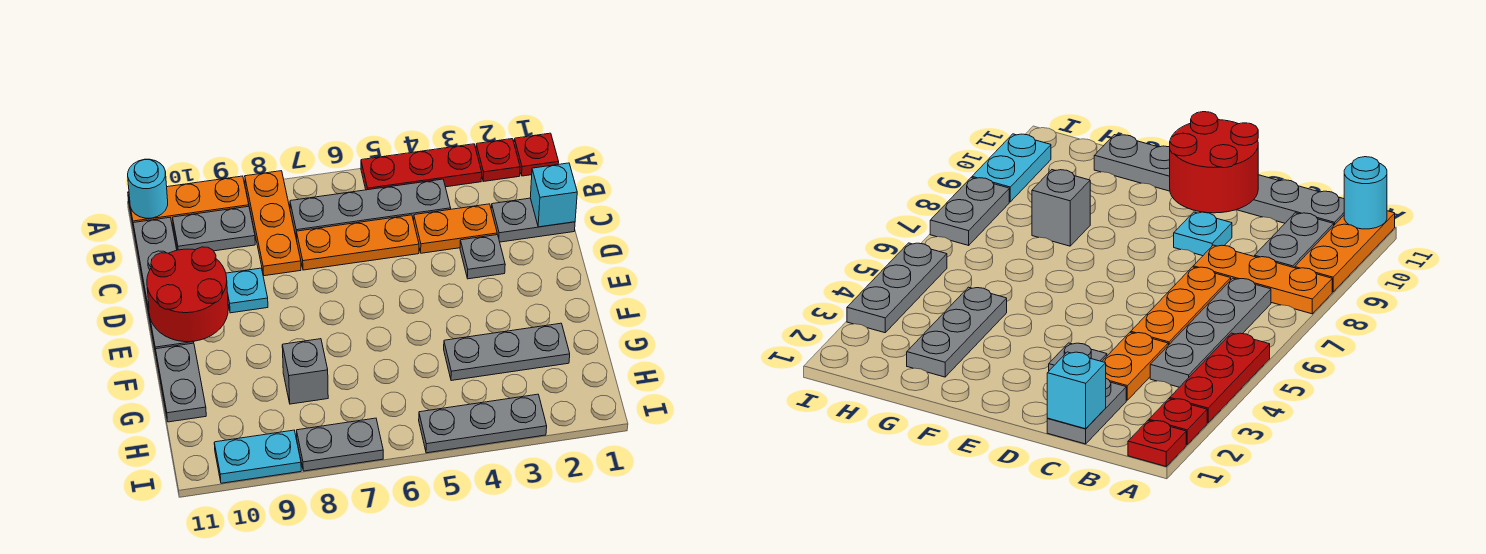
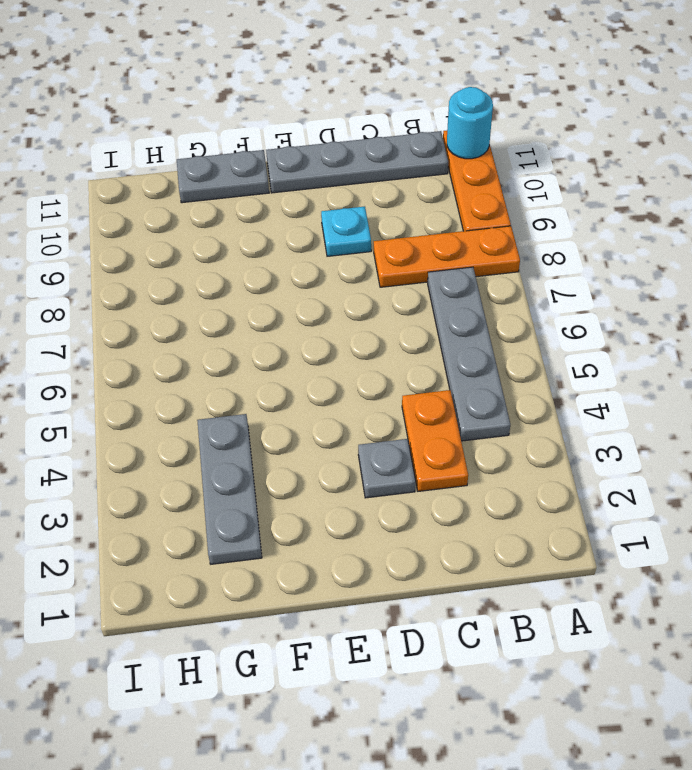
none -> red 1x1 plate [514,133,559,176]
none -> red 1x1 plate [476,139,520,181]
none -> red 1x3 plate [361,144,482,190]

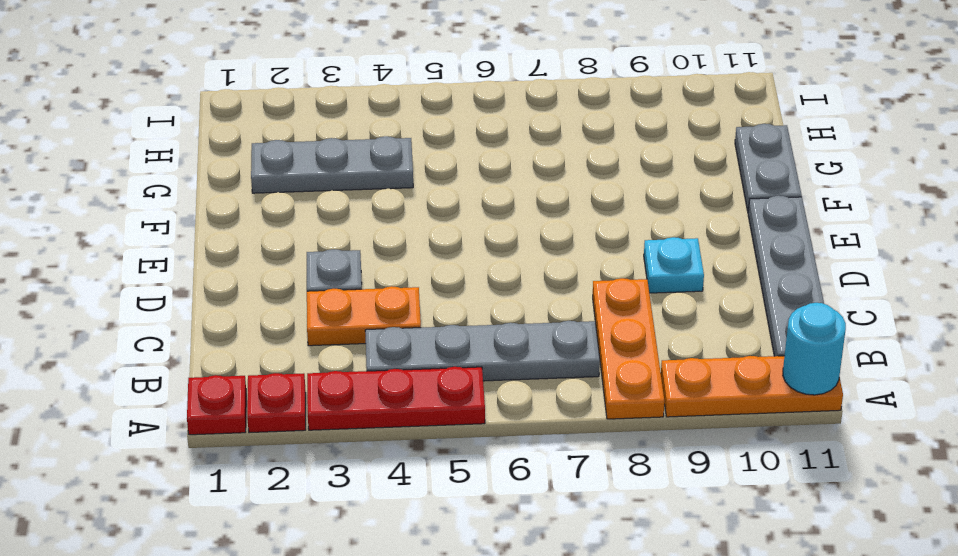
none -> grey 1x2 plate [173,206,255,251]
none -> grey 1x2 plate [491,198,575,242]
none -> orange 1x3 plate [296,215,419,270]

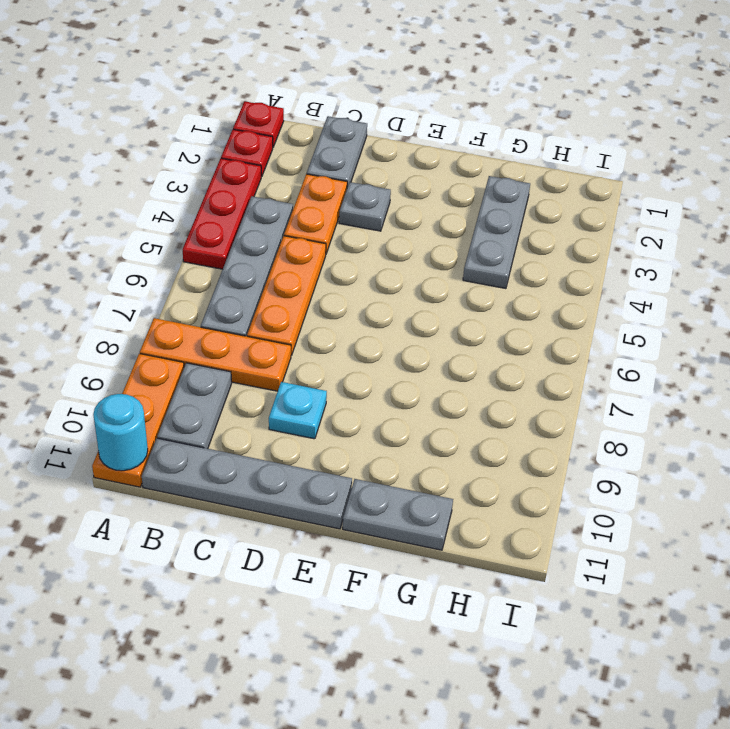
none -> grey 1x1 brick [282,339,328,404]
none -> grey 1x3 plate [419,394,547,453]
none -> grey 1x2 plate [297,418,383,471]

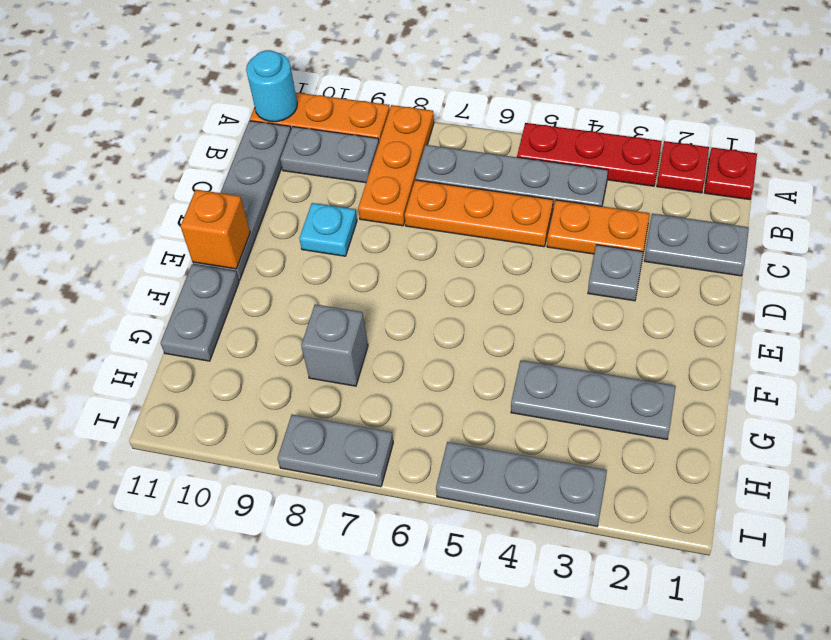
orange 1x1 brick [181,190,250,269] -> red 2x2 round brick [147,247,228,342]
none -> cyan 1x2 plate [214,430,301,483]
none -> cyan 1x1 brick [530,163,577,227]

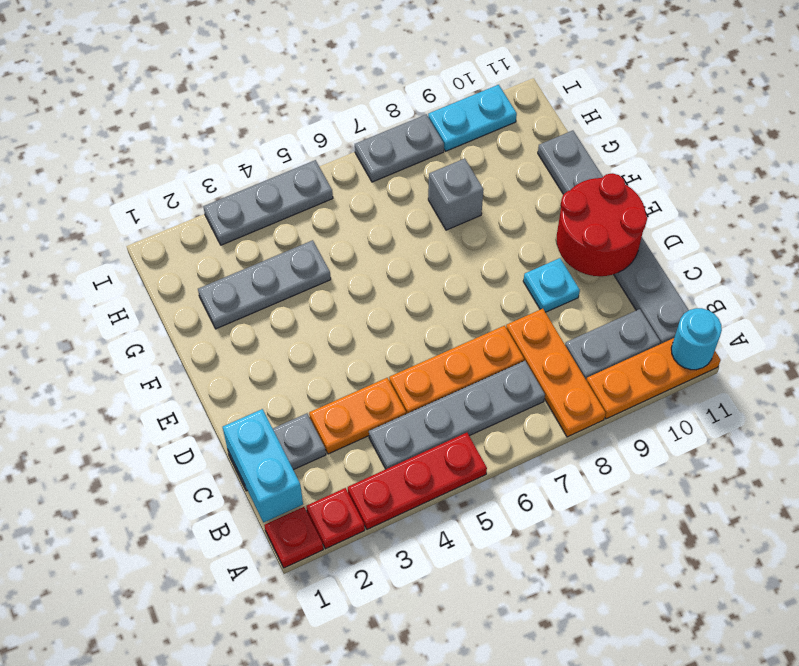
cyan 1x2 brick [223,409,303,523] -> cyan 1x1 brick [530,163,577,227]
none -> grey 1x1 plate [460,235,505,279]

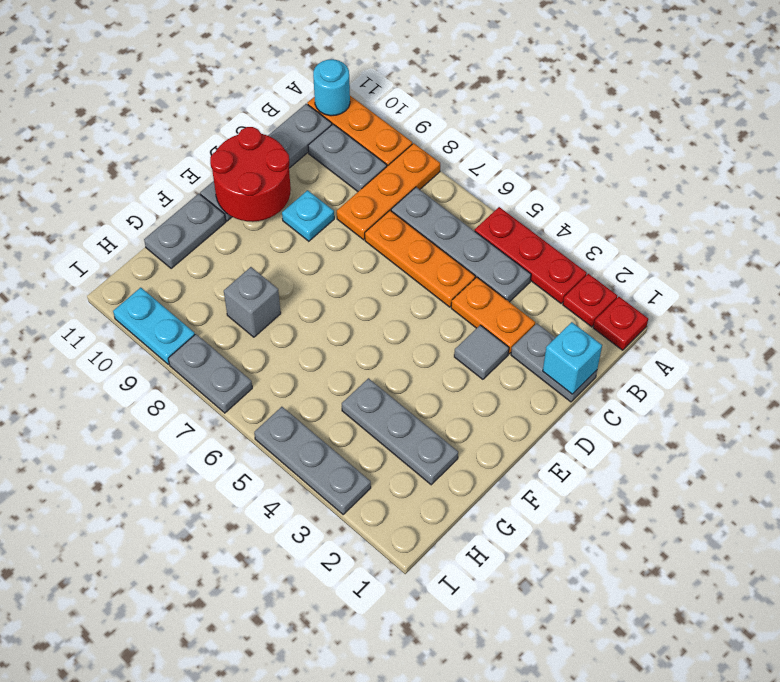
grey 1x1 tile [454,325,509,379] -> grey 1x1 plate [460,235,505,279]

